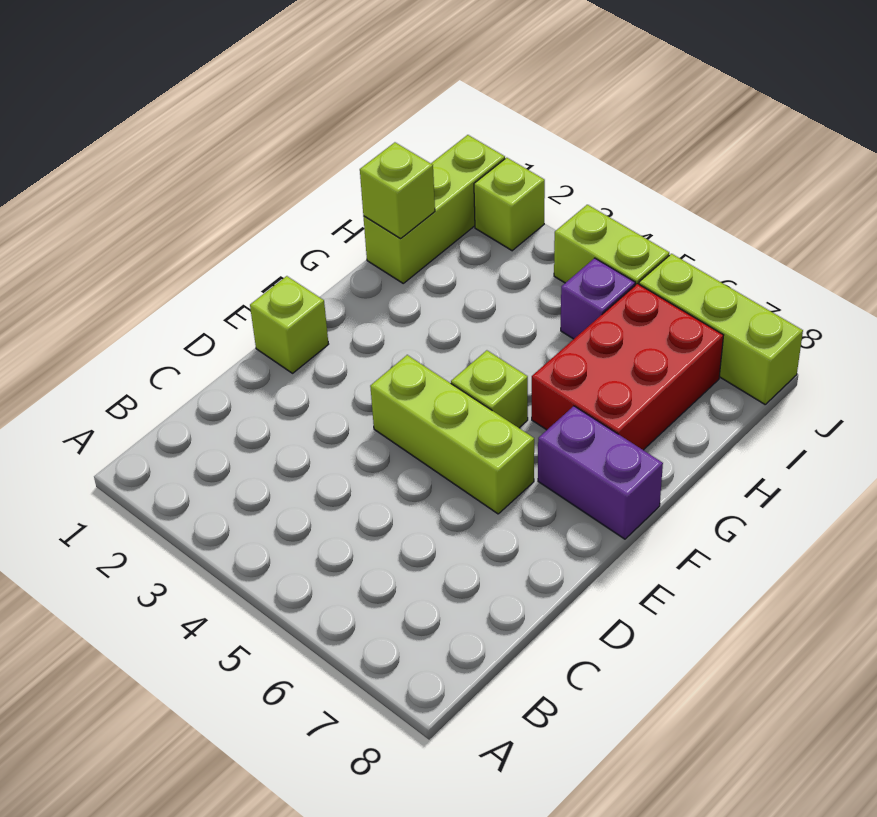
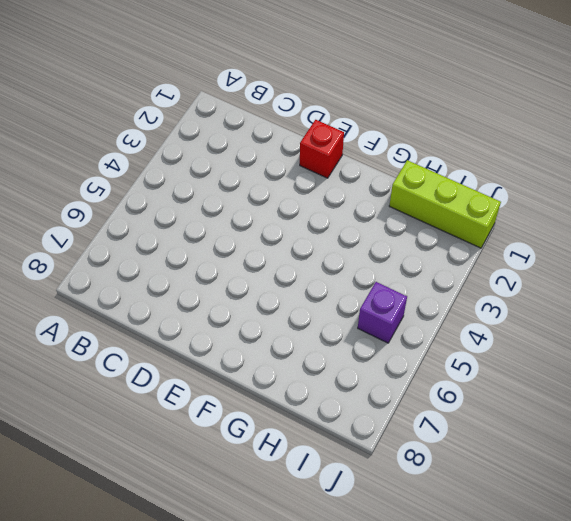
red 1x1 brick [300,120,344,178] -> lime 1x1 brick [250,276,328,373]
none -> lime 1x3 brick [370,355,534,514]
none -> lime 1x1 brick [451,350,528,428]

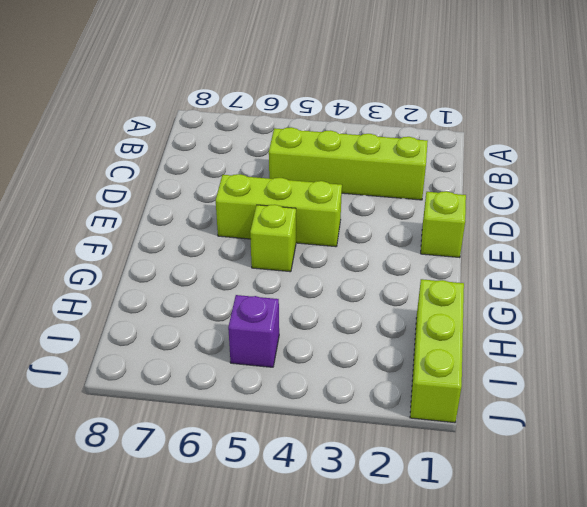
lime 1x4 brick [269,127,428,200] -> none
none -> purple 1x2 brick [538,406,663,539]
none -> red 2x3 brick [532,284,724,450]

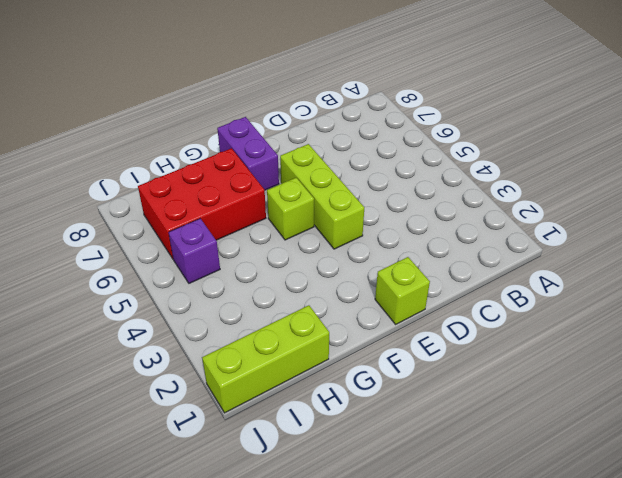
none -> lime 1x1 brick [474,158,545,251]
none -> lime 1x2 brick [554,205,669,285]

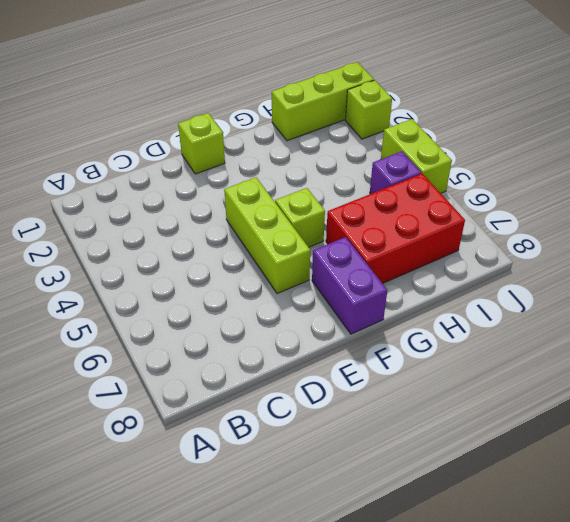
none -> lime 1x3 brick [639,254,803,404]
none -> lime 1x1 brick [360,142,435,239]

